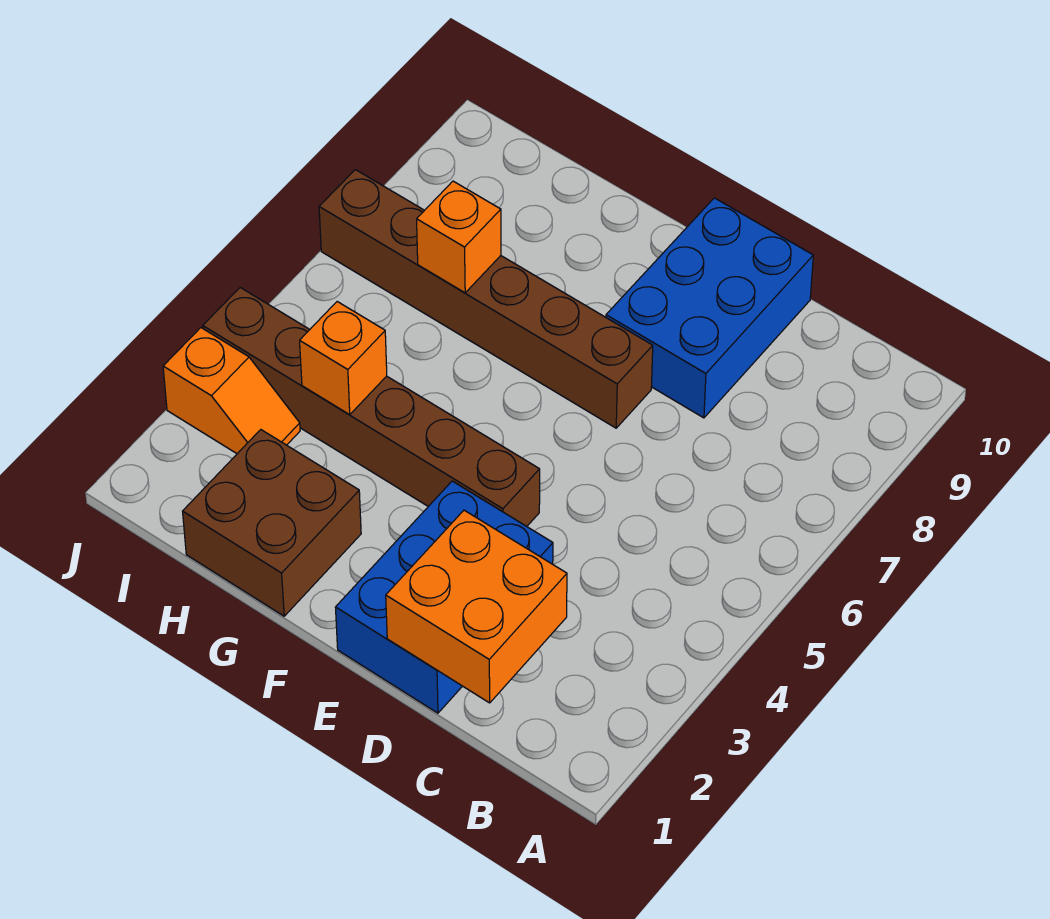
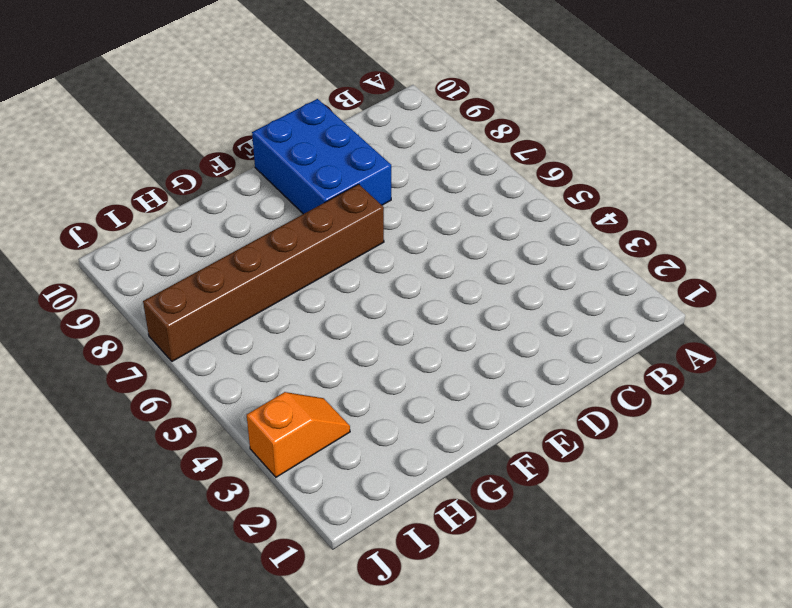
none -> blue 2x3 brick [335,481,553,713]
none -> brown 1x6 brick [203,288,540,526]

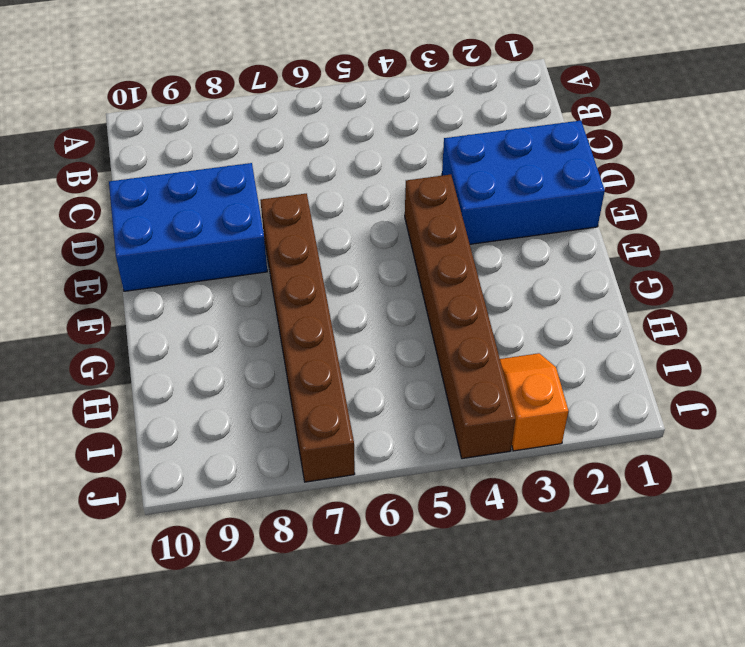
none -> brown 2x2 brick [183,430,361,616]
none -> orange 2x2 brick [386,510,567,703]

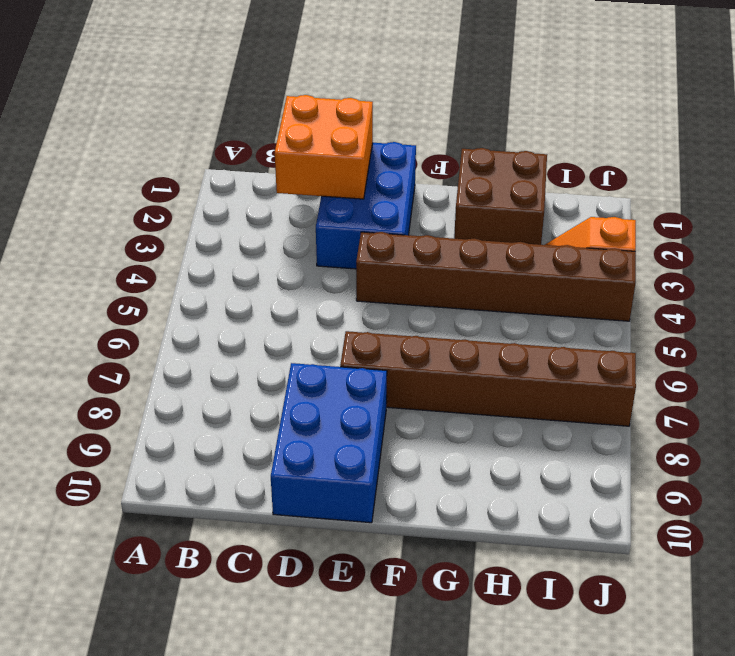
none -> orange 1x1 brick [300,302,387,415]
none -> orange 1x1 brick [417,181,501,293]

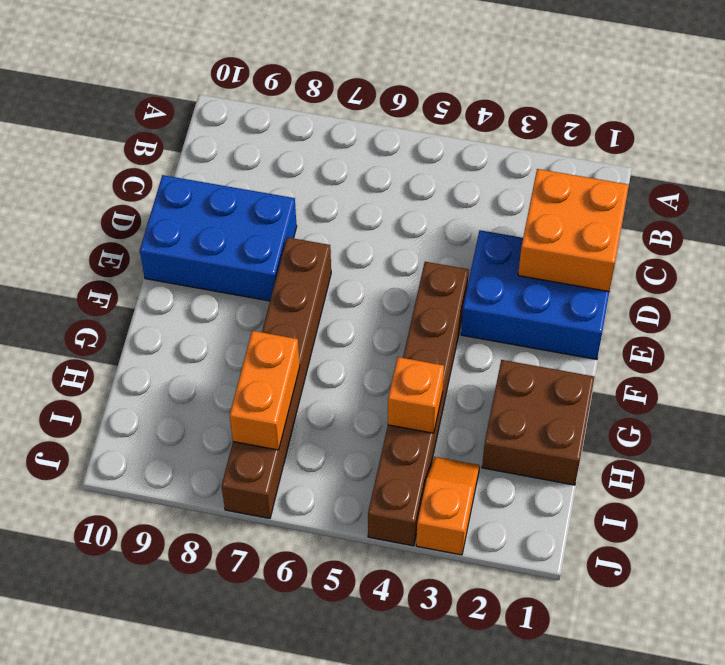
orange 1x2 brick [230,331,300,450] -> orange 1x1 brick [417,181,501,293]

